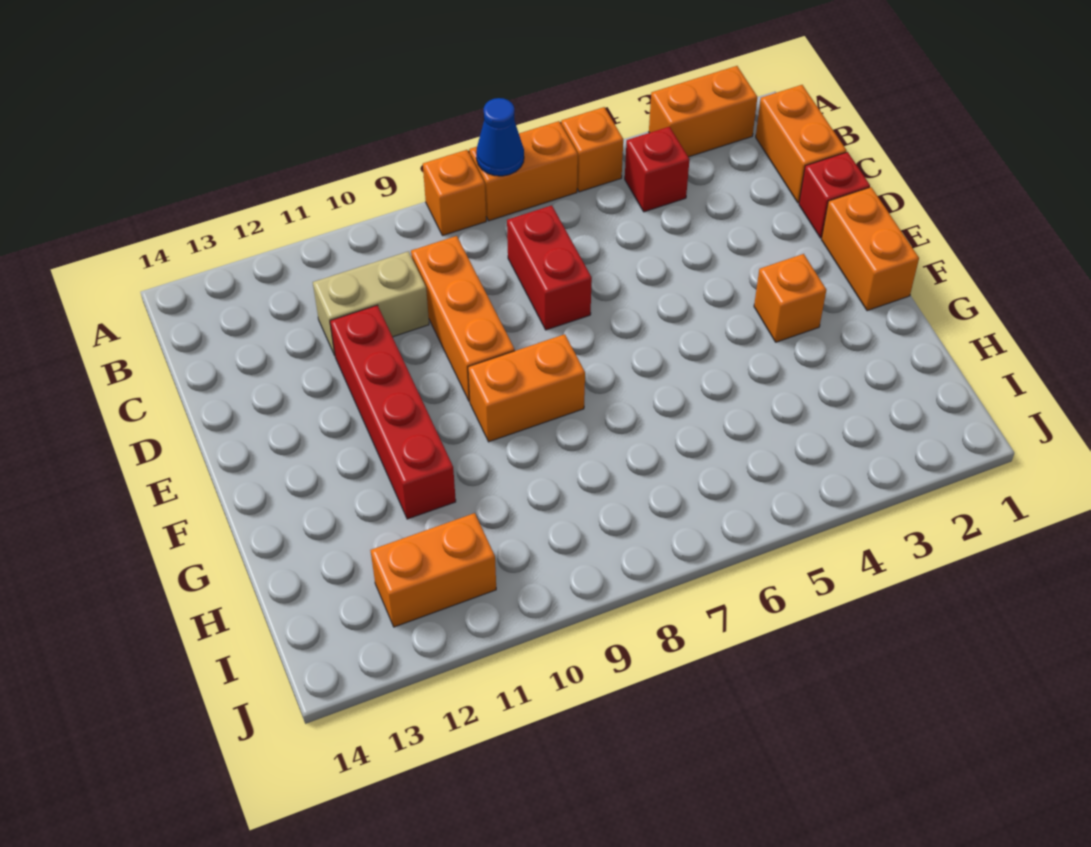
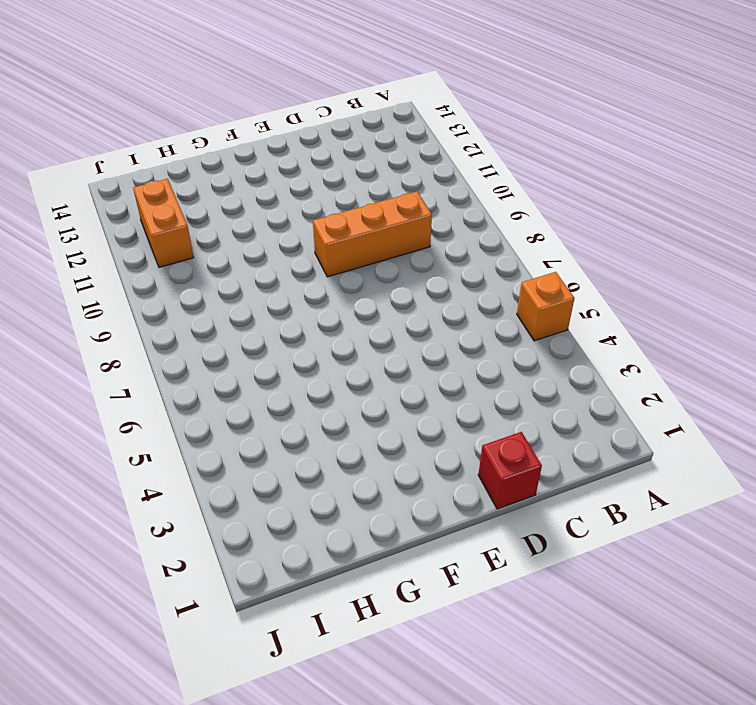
none -> orange 1x2 brick [649,66,757,157]
none -> orange 1x2 brick [469,121,578,221]
none -> orange 1x1 brick [423,150,486,236]

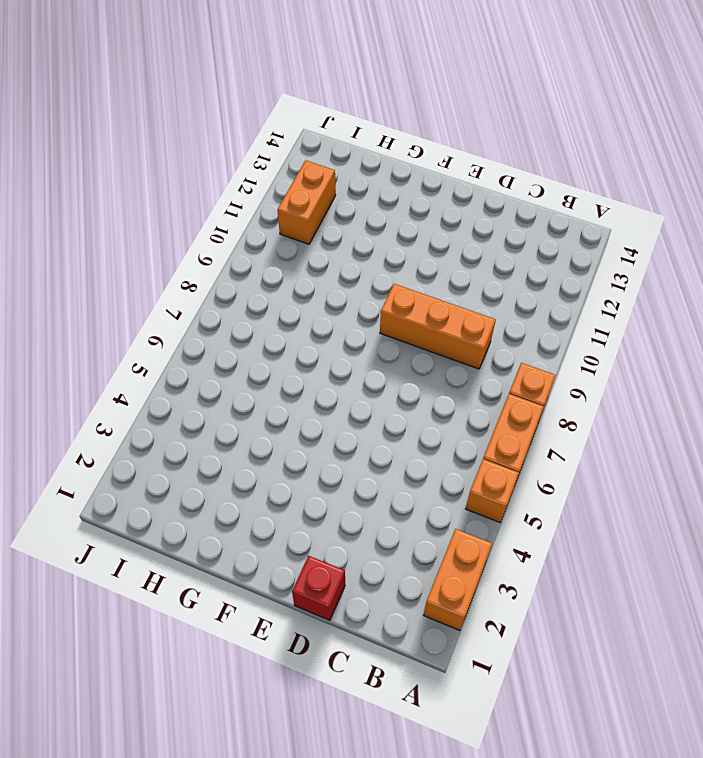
none -> orange 1x2 brick [756,85,847,203]
none -> red 1x1 brick [625,127,690,212]
none -> red 1x2 brick [507,205,592,330]

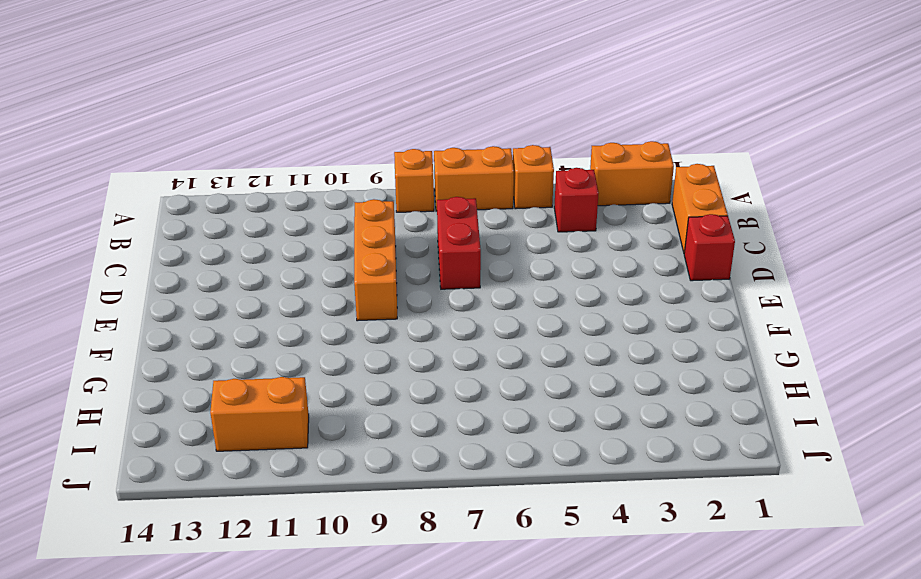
none -> tan 1x2 brick [313,251,429,355]
none -> red 1x4 brick [330,305,456,519]
none -> orange 1x2 brick [821,187,919,311]

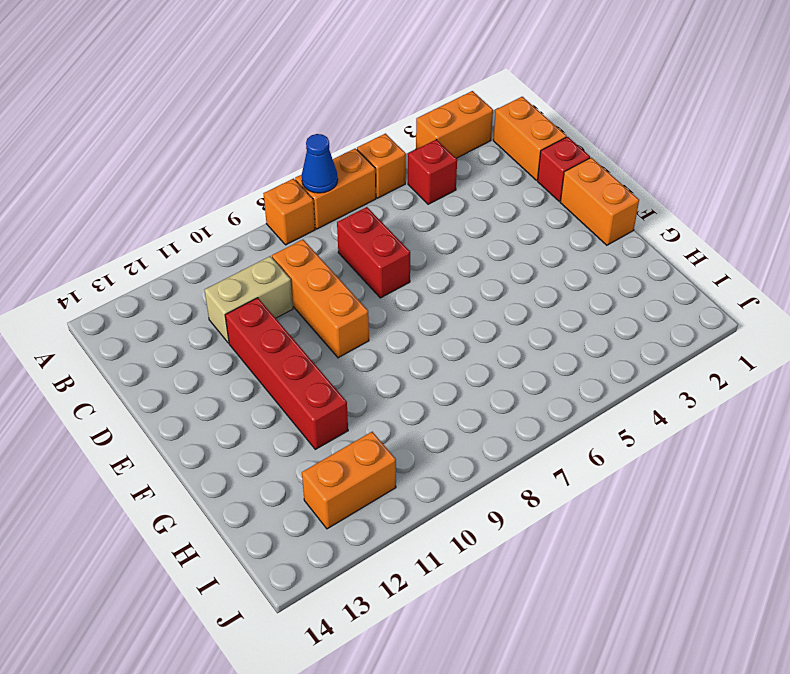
none -> orange 1x1 brick [754,254,826,342]
none -> orange 1x2 brick [468,334,585,442]

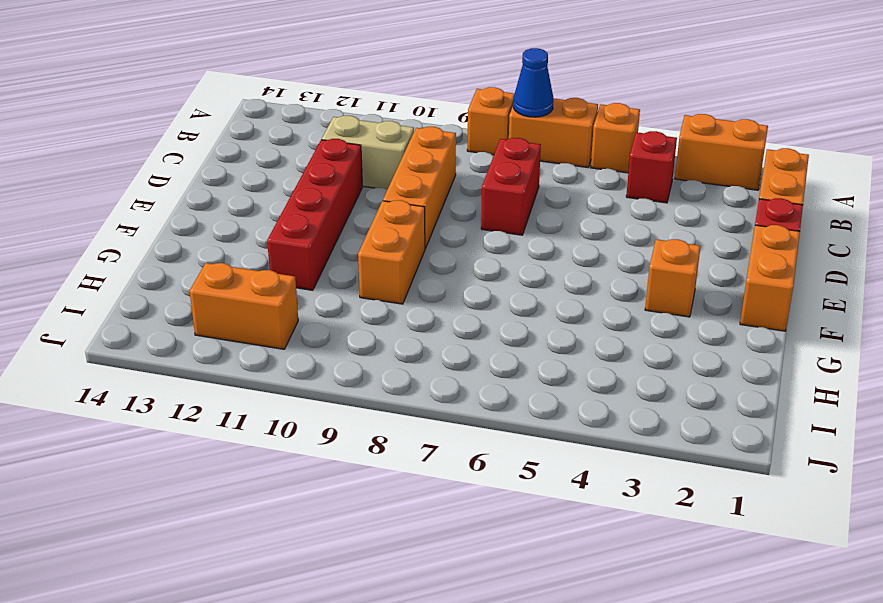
orange 1x2 brick [358,200,425,304] -> orange 1x2 brick turned to [468,334,585,442]

